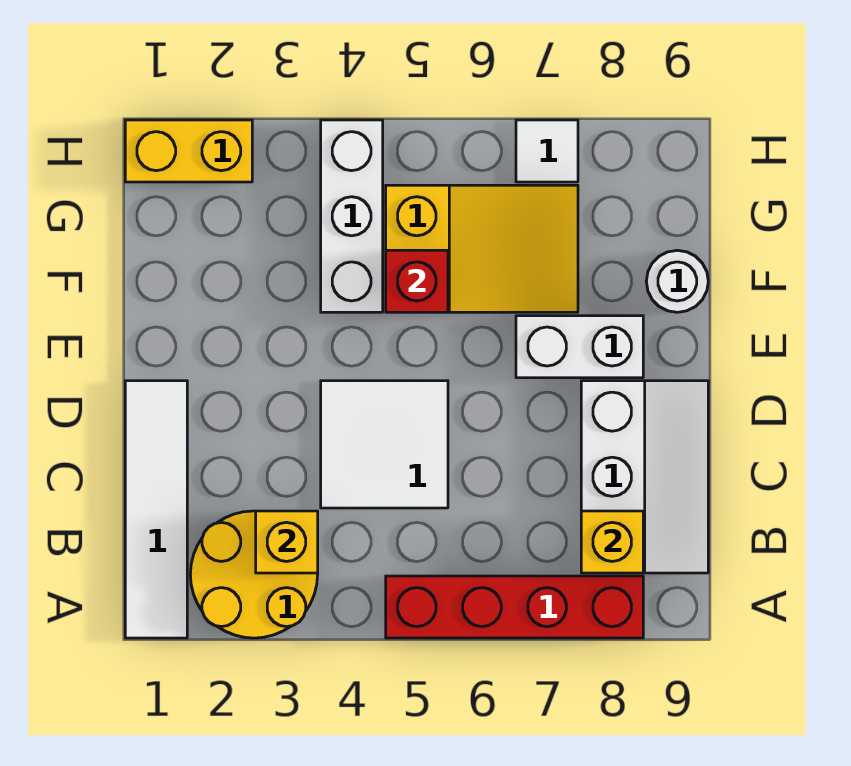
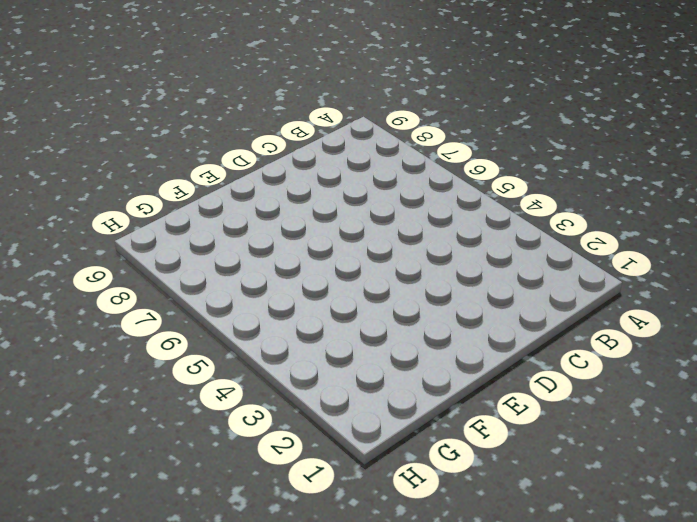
none -> white 1x4 tile [125,381,187,638]
none -> yellow 2x2 round brick [190,511,318,638]
none -> red 1x4 brick [386,576,643,638]

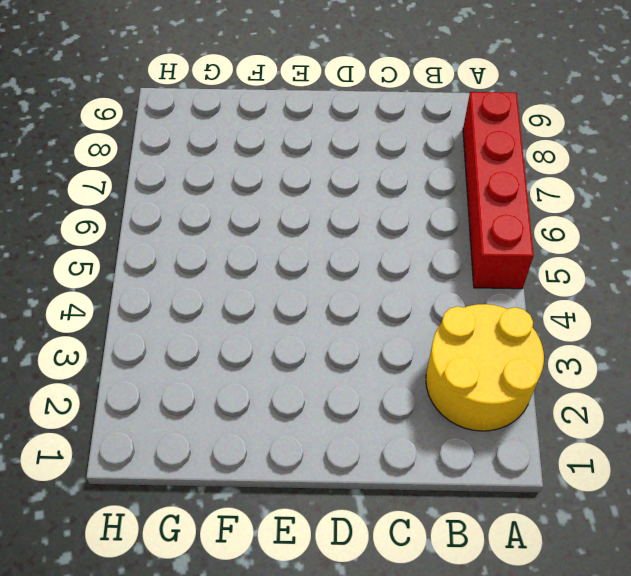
none -> white 1x4 tile [125,381,187,638]
none -> white 2x3 slope [581,381,708,573]
none -> white 2x2 tile [321,381,448,508]

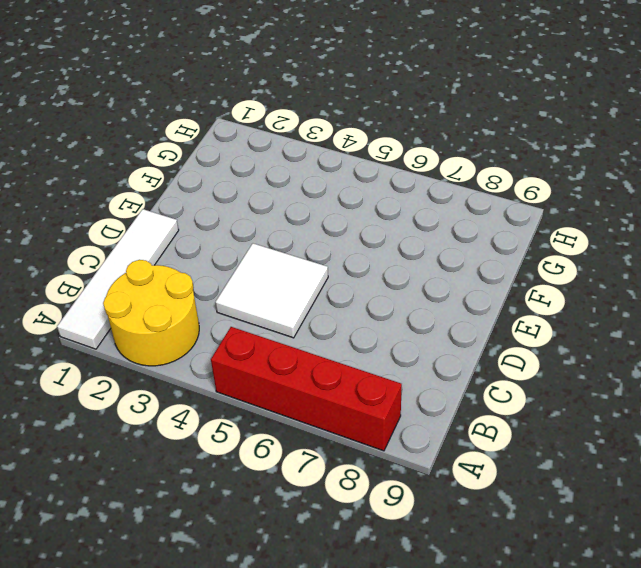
none -> white 2x3 slope [581,381,708,573]
none -> white 1x2 brick [516,316,643,378]
none -> white 1x3 brick [321,120,383,312]

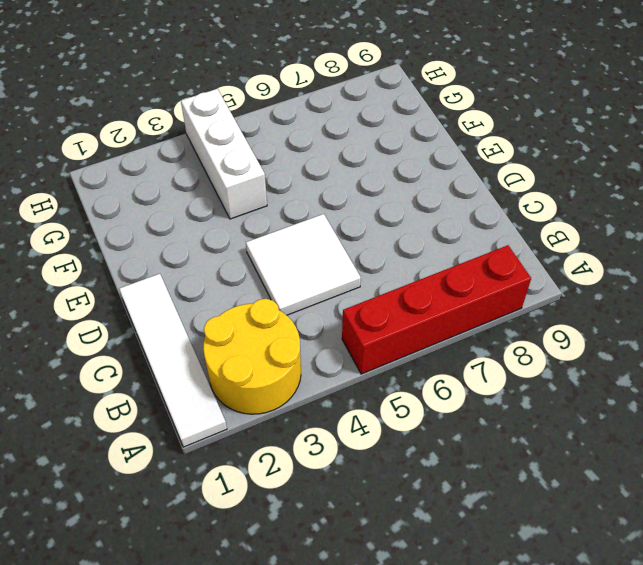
none -> white 2x3 slope [581,381,708,573]
none -> white 1x2 brick [516,316,643,378]
none -> yellow 2x3 slope [386,185,578,312]

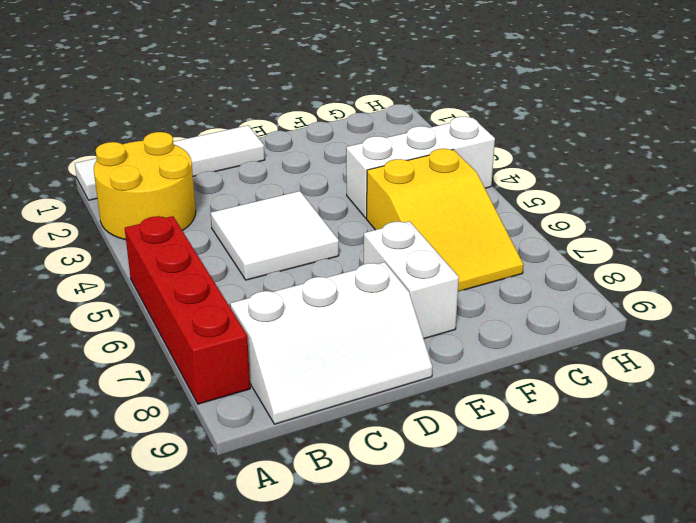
none -> white 1x1 round brick [646,250,708,312]
none -> yellow 1x2 brick [125,120,252,182]
none -> white 1x1 tile [516,120,578,182]

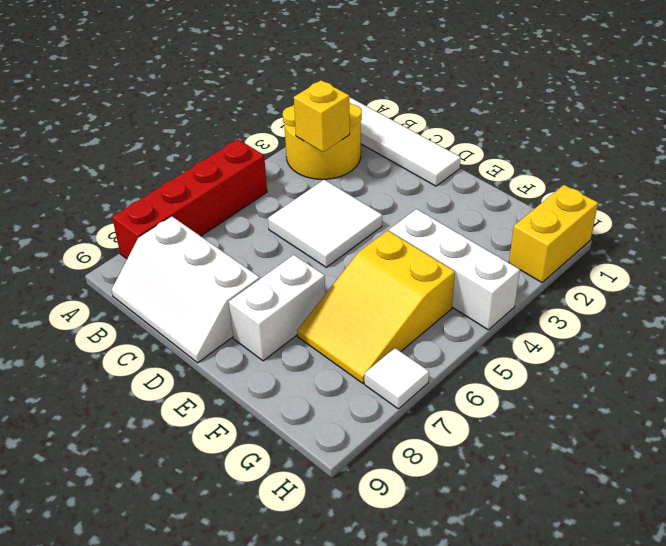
none -> white 1x1 round brick [646,250,708,312]
none -> yellow 1x1 brick [581,511,643,573]
none -> red 1x1 brick [386,250,448,312]

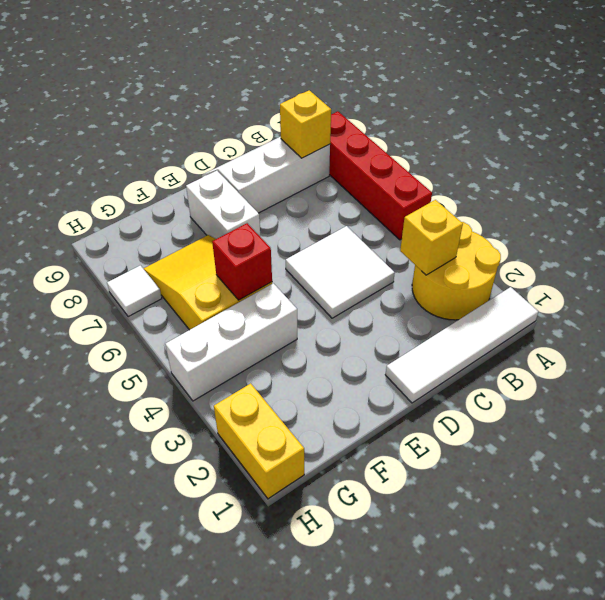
none -> white 1x1 round brick [646,250,708,312]

